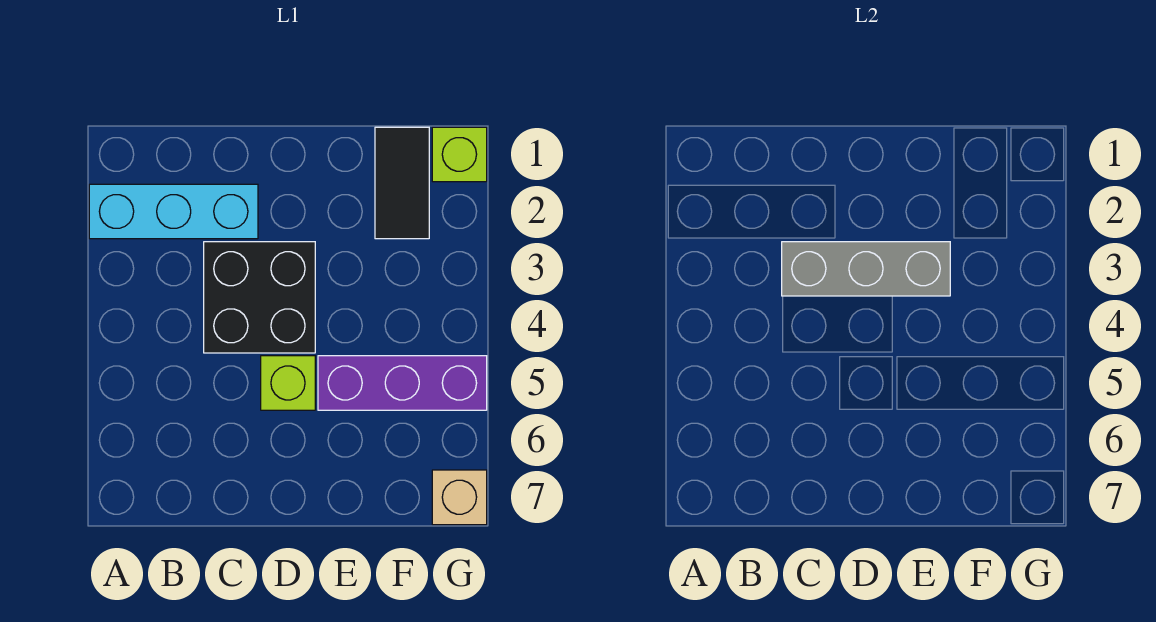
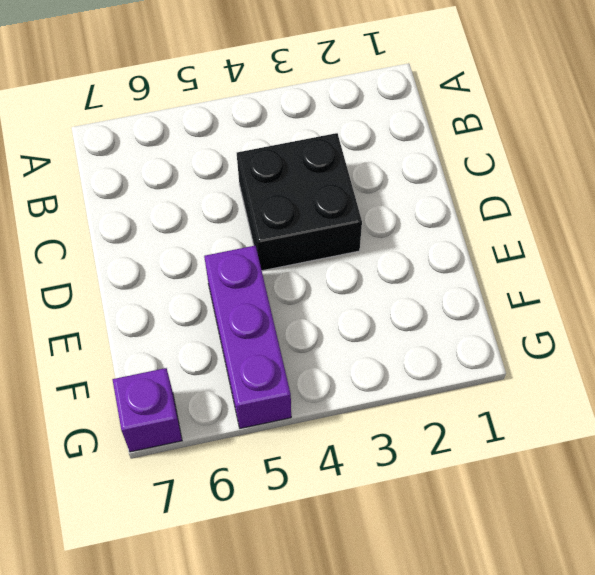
purple 1x1 brick [112,368,182,452] -> tan 1x1 brick [432,470,487,525]
none -> cyan 1x3 brick [89,184,258,239]
none -> lime 1x1 brick [261,356,315,410]

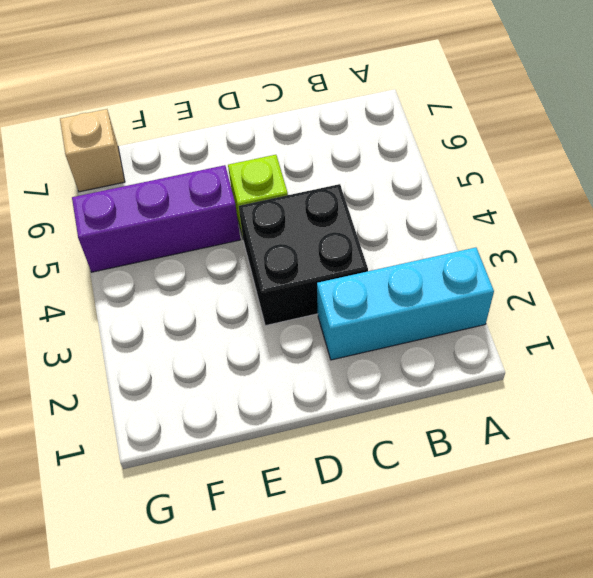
none -> black 1x2 tile [375,127,429,239]
none -> lime 1x1 brick [432,127,487,182]

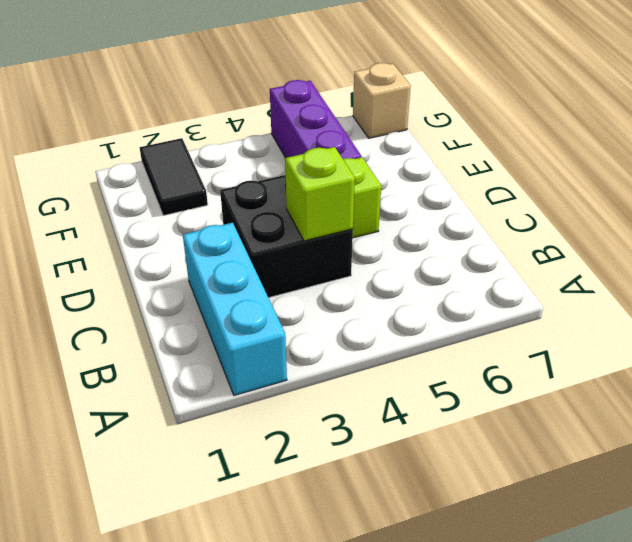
lime 1x1 brick [285,147,355,241] -> lime 1x1 brick moved to [432,127,487,182]
black 1x2 tile [140,138,208,216] -> black 1x2 tile turned to [375,127,429,239]
none -> grey 1x3 brick [782,242,950,296]

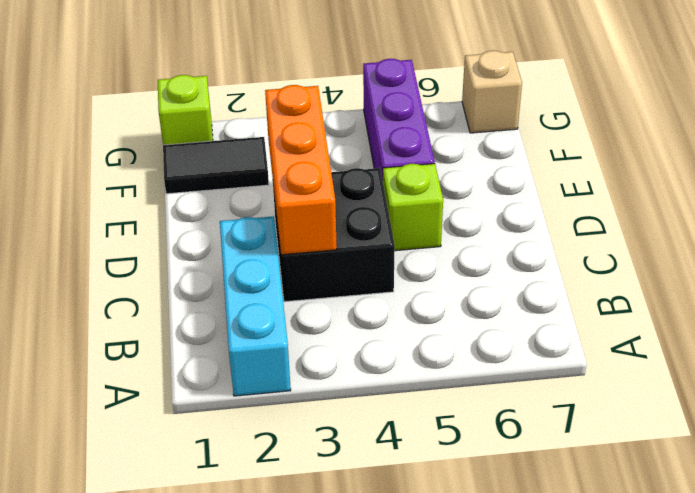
orange 1x3 brick [265,85,337,255] -> grey 1x3 brick [782,242,950,296]

